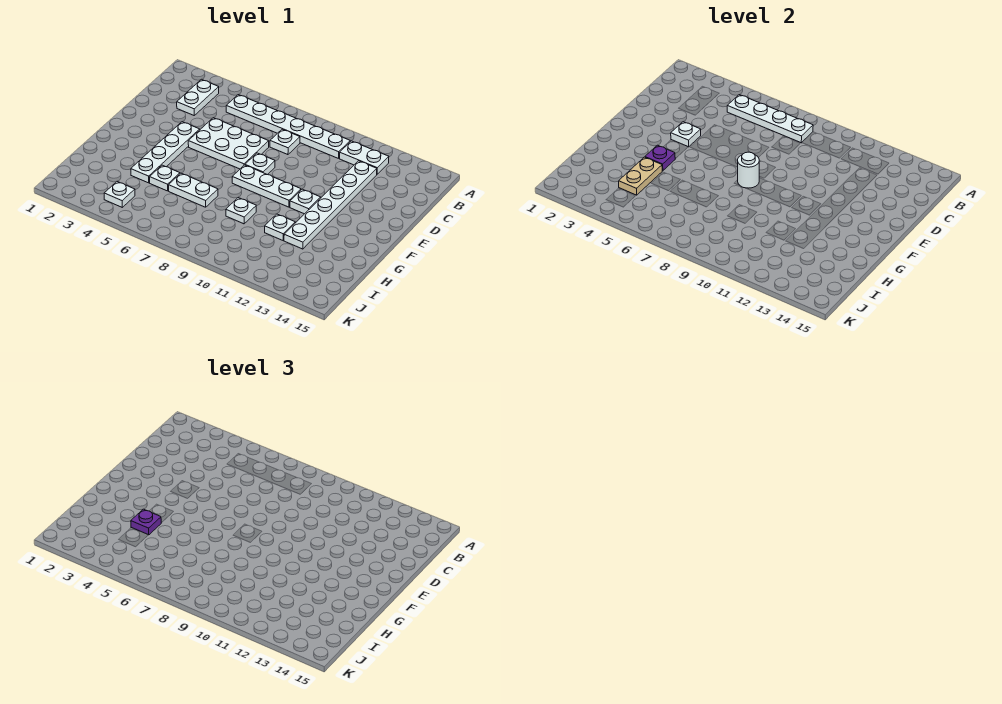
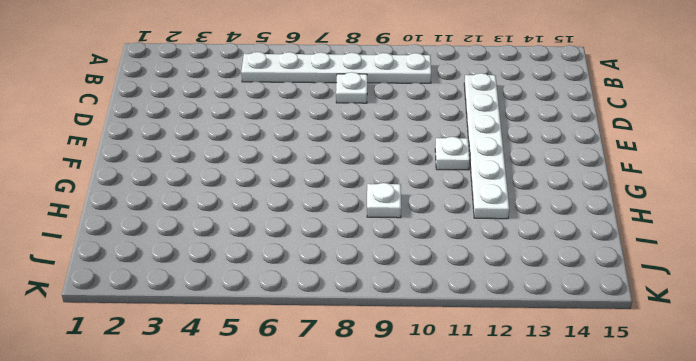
none -> white 1x2 plate [177,79,219,115]
none -> white 1x2 plate [340,141,389,174]
none -> white 2x3 plate [188,118,269,169]

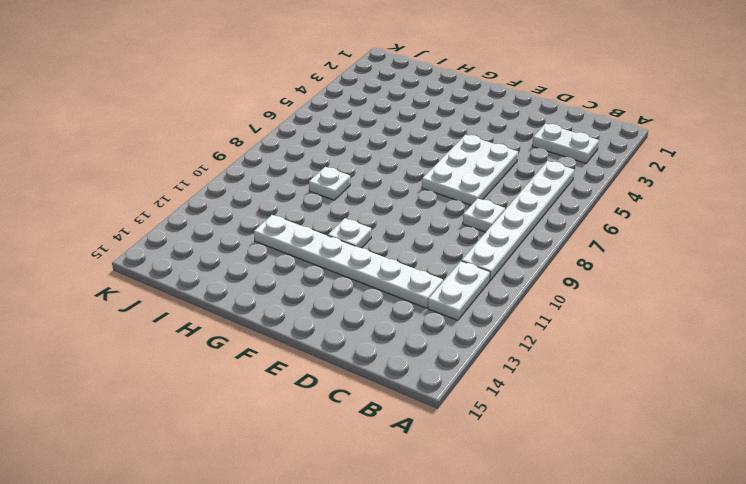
none -> white 1x4 plate [131,122,200,183]
none -> white 1x1 plate [245,153,275,175]
none -> white 1x3 plate [232,165,301,207]

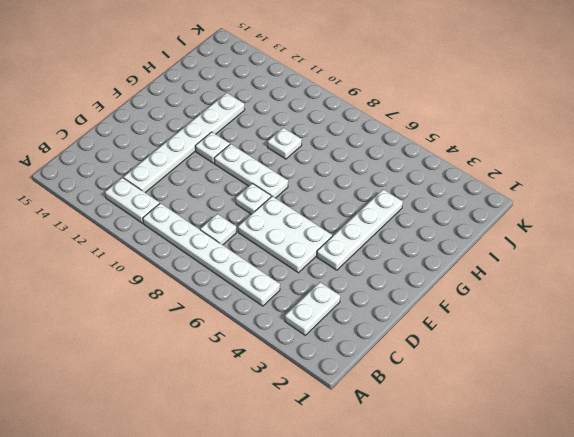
none -> white 1x1 plate [150,165,180,191]
none -> white 1x2 plate [168,173,218,207]
none -> white 1x1 plate [265,214,295,240]

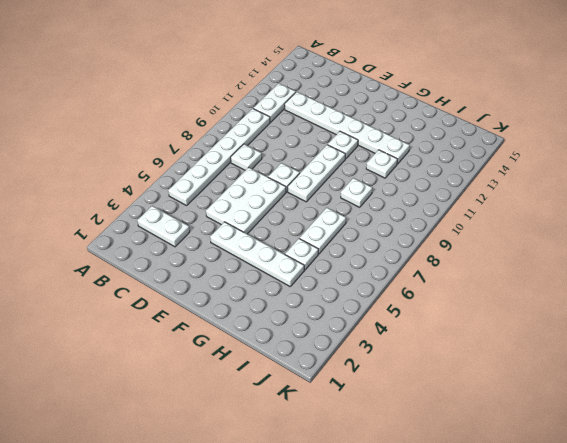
none -> white 1x1 plate [104,181,135,207]
none -> white 1x4 plate [727,95,813,143]
none -> white 1x1 plate [671,122,701,147]

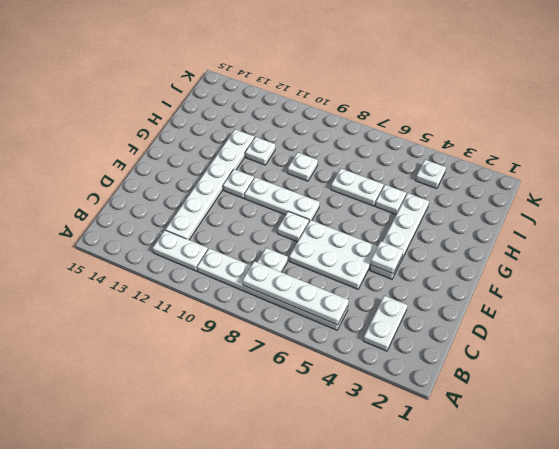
none -> white 1x1 round brick [738,152,759,188]
none -> purple 1x1 plate [645,145,675,171]
none -> tan 1x2 plate [619,157,662,195]

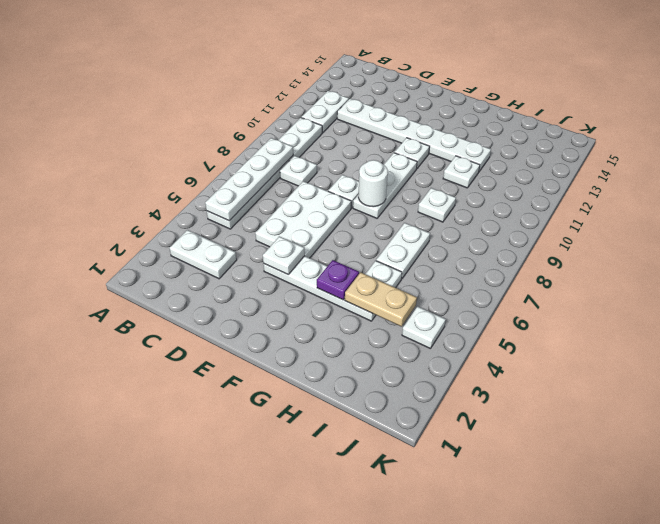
none -> purple 1x1 plate [131,509,162,535]

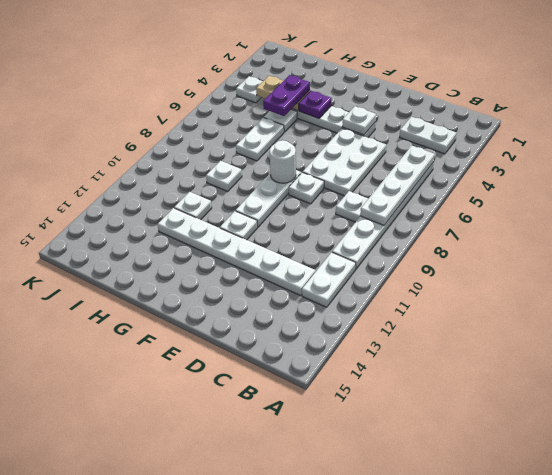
purple 1x2 plate [263,75,310,116] -> purple 1x1 plate [131,509,162,535]

